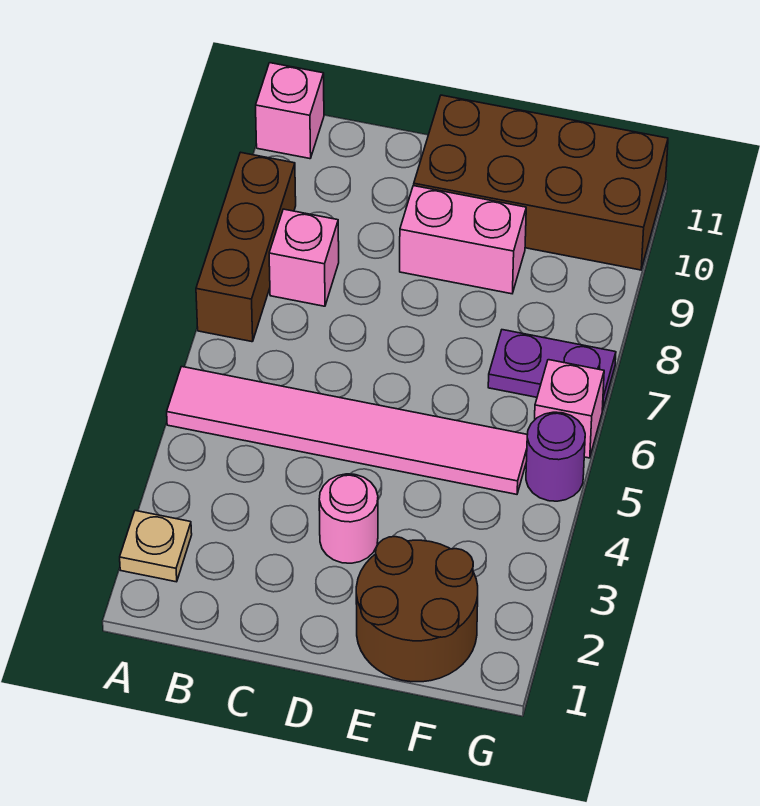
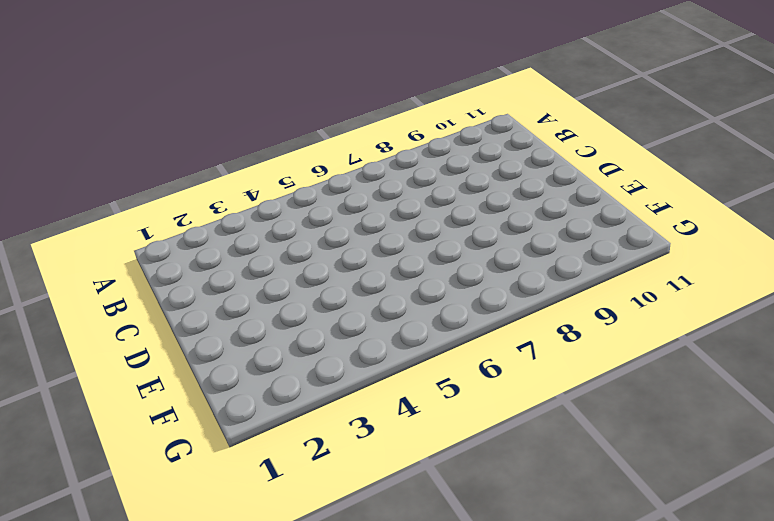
none -> tan 1x1 plate [120,511,192,582]
none -> pink 1x6 tile [167,367,527,494]
none -> brown 1x3 brick [196,152,296,342]

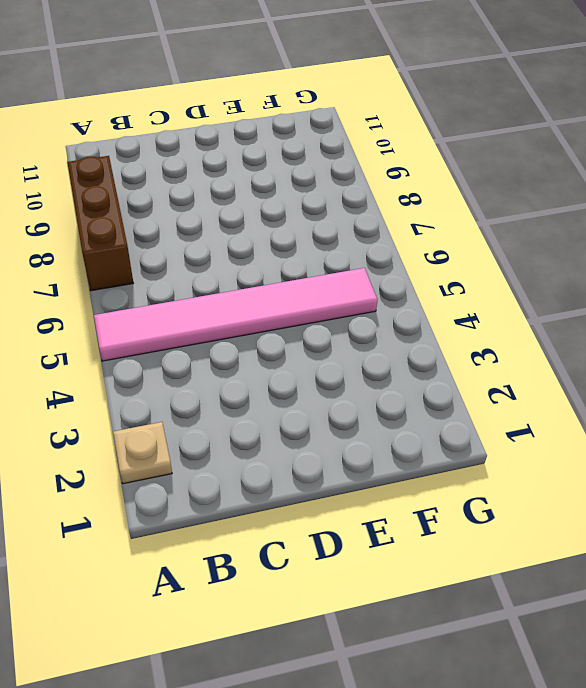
none -> pink 1x1 brick [256,63,324,159]
none -> pink 1x1 brick [269,209,339,306]
none -> pink 1x1 round brick [319,474,378,563]

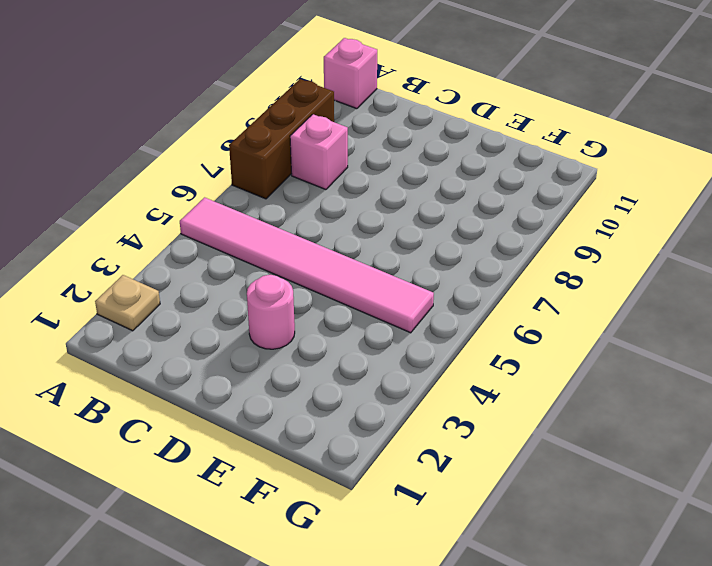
none -> pink 1x2 brick [400,186,526,294]
none -> brown 2x4 brick [414,95,668,270]
none -> brown 2x2 round brick [356,537,478,682]

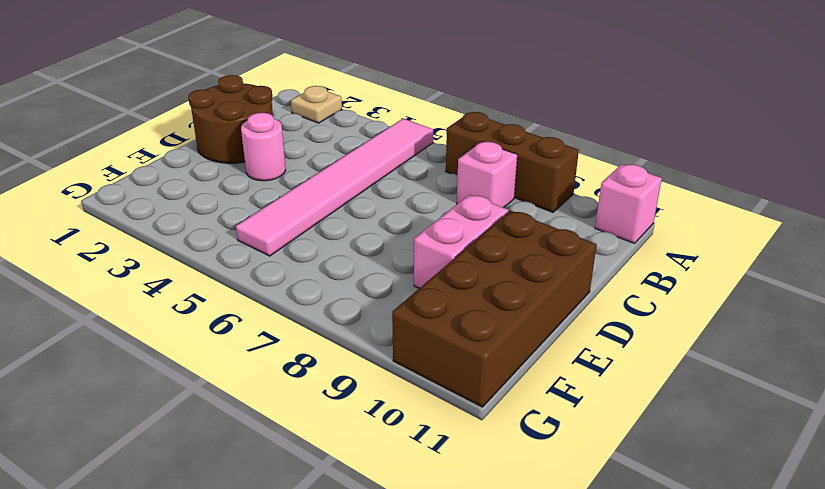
brown 2x2 round brick [188,75,273,163] -> brown 2x2 round brick moved to [356,537,478,682]
none -> purple 1x2 plate [488,330,616,410]
none -> purple 1x1 round brick [526,412,585,501]
none -> pink 1x1 brick [535,360,604,458]

